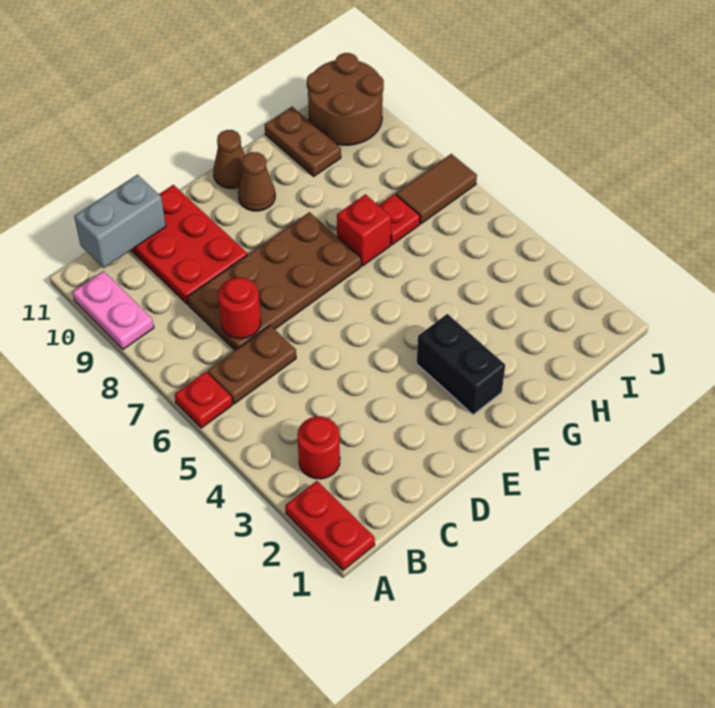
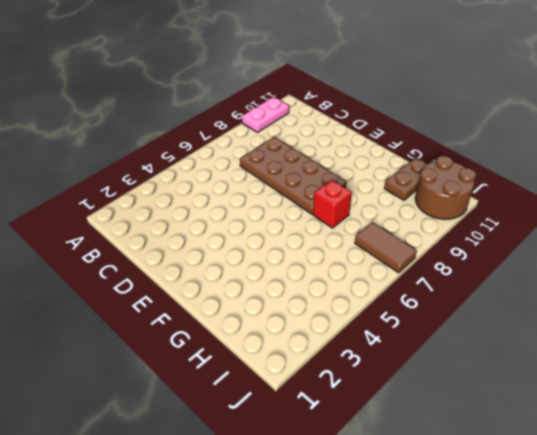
none -> red 1x2 plate [285,481,375,570]
none -> red 1x1 plate [174,372,232,428]
none -> red 1x1 round brick [297,417,340,479]

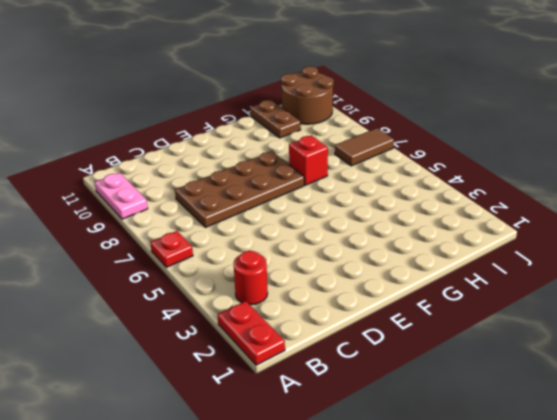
none -> brown 1x2 plate [208,326,296,404]
none -> red 2x3 plate [131,185,248,305]
none -> black 1x2 brick [417,314,505,415]

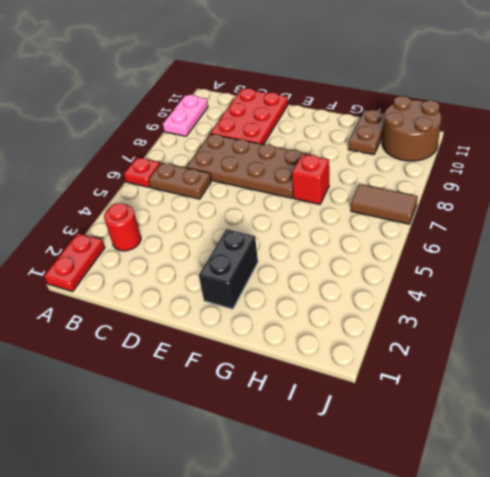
none -> brown 1x1 cone [238,152,275,211]
none -> brown 1x1 cone [213,130,245,189]
none -> red 1x1 plate [379,194,420,245]

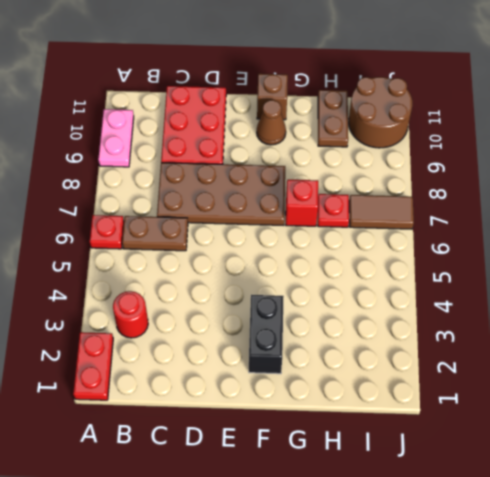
brown 1x1 brick [257,74,288,120] -> brown 1x1 cone [213,130,245,189]
none -> grey 1x2 brick [74,175,166,268]
none -> red 1x1 round brick [218,277,261,339]

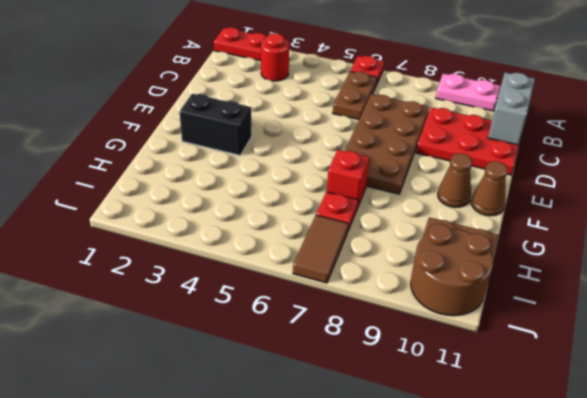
none -> red 1x1 round brick [218,277,261,339]

